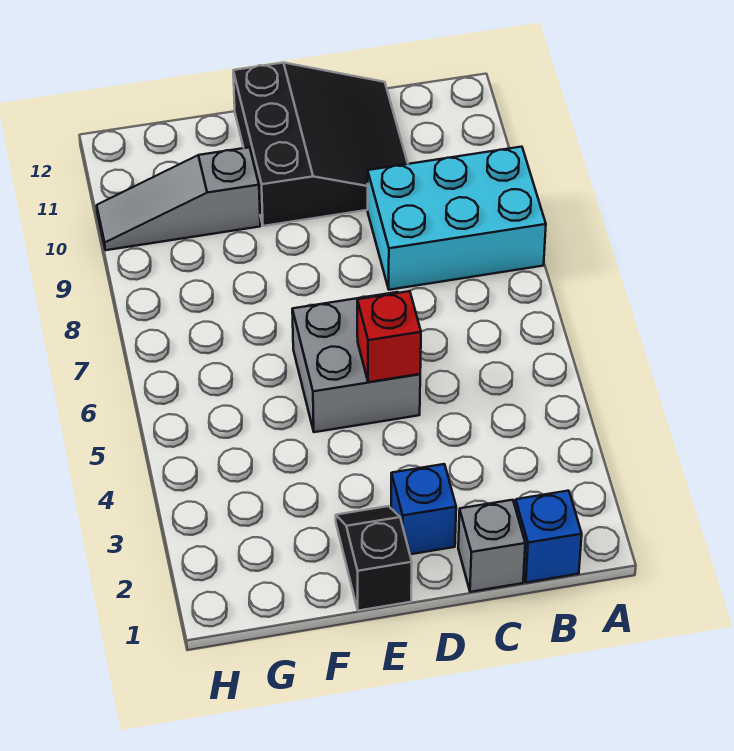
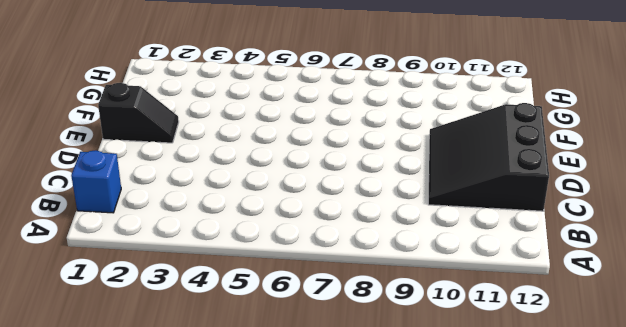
black 3x3 slope [428,103,549,211] -> black 3x3 slope turned to [233,63,408,226]
none -> cyan 2x3 brick [368,147,546,290]
none -> grey 1x1 brick [458,500,525,592]

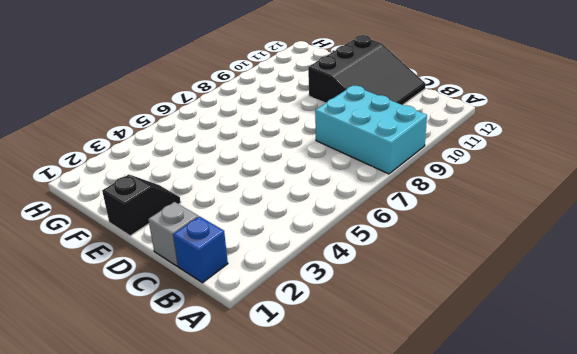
none -> blue 1x1 brick [391,464,456,554]
none -> grey 2x2 brick [292,292,420,432]

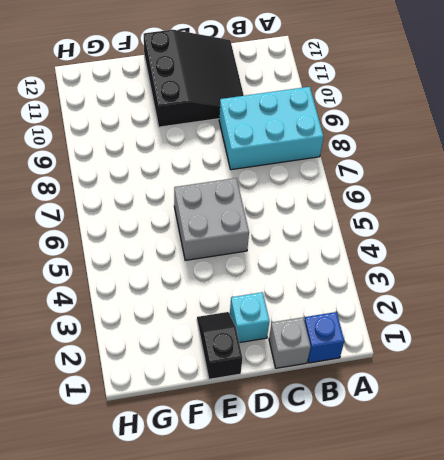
cyan 1x1 brick [230,292,270,343] -> blue 1x1 brick [391,464,456,554]
none -> grey 1x3 slope [97,147,260,250]
none -> red 1x1 brick [357,291,421,382]

